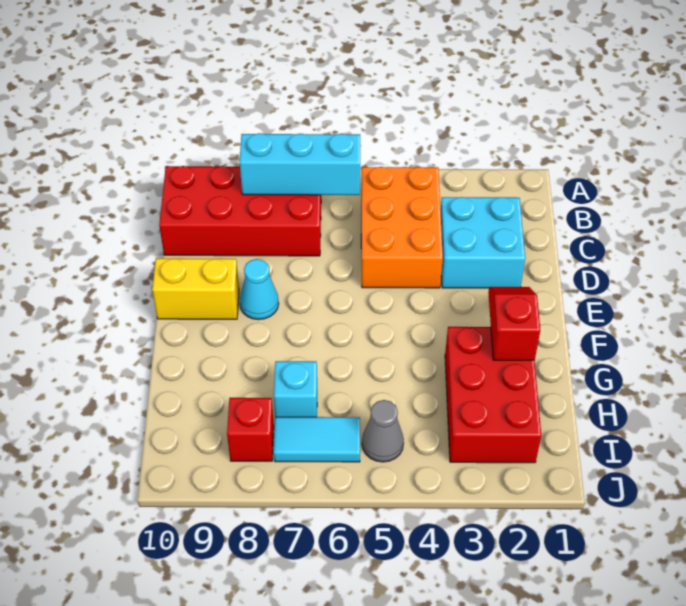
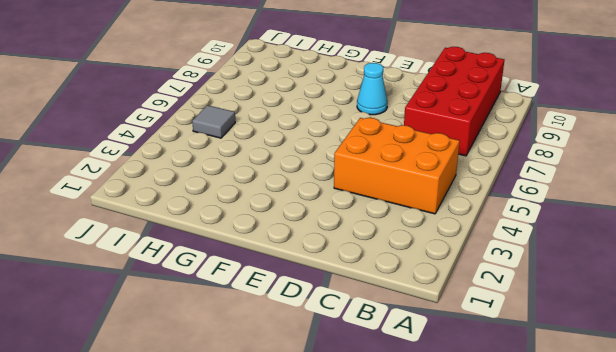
grey 1x1 tile [192,105,235,138] -> grey 1x1 cone [362,400,404,462]
none -> cyan 2x2 brick [441,197,525,288]
none -> yellow 1x2 brick [152,258,239,319]
none -> red 2x3 brick [445,327,541,463]

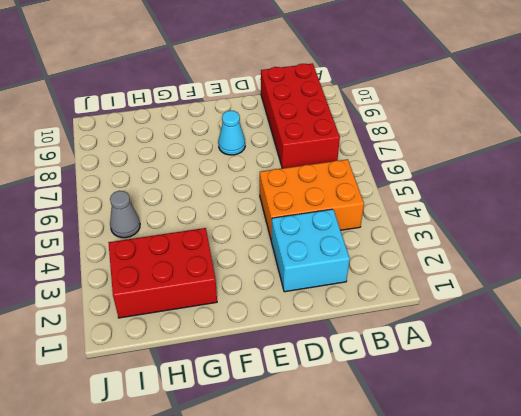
none -> yellow 1x2 brick [152,258,239,319]
none -> cyan 1x1 brick [274,361,317,417]
none -> cyan 1x2 tile [274,417,360,462]

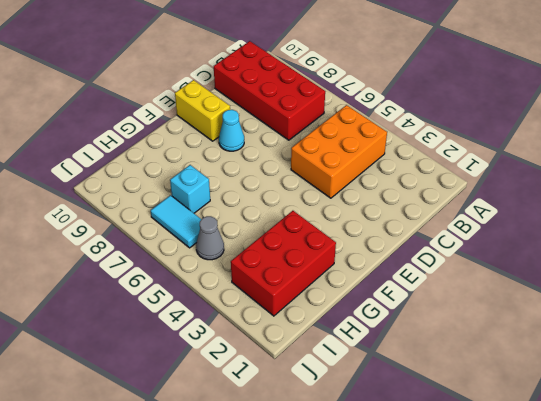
none -> cyan 2x2 brick [441,197,525,288]
none -> red 1x1 brick [227,398,274,461]
none -> cyan 1x3 brick [240,133,360,195]

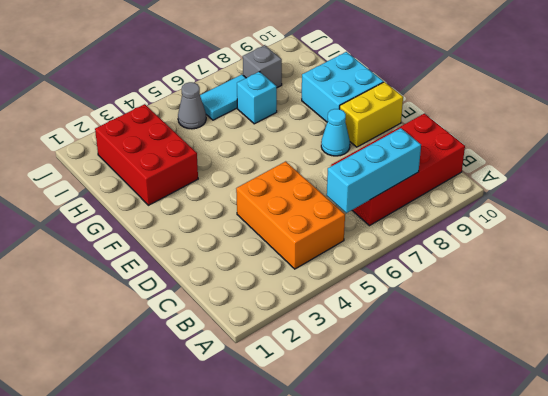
cyan 2x2 brick [302,52,384,122] -> cyan 2x2 brick moved to [441,197,525,288]
grey 1x1 brick [243,45,282,88] -> red 1x1 brick [227,398,274,461]
none -> red 1x2 slope [488,287,540,360]

